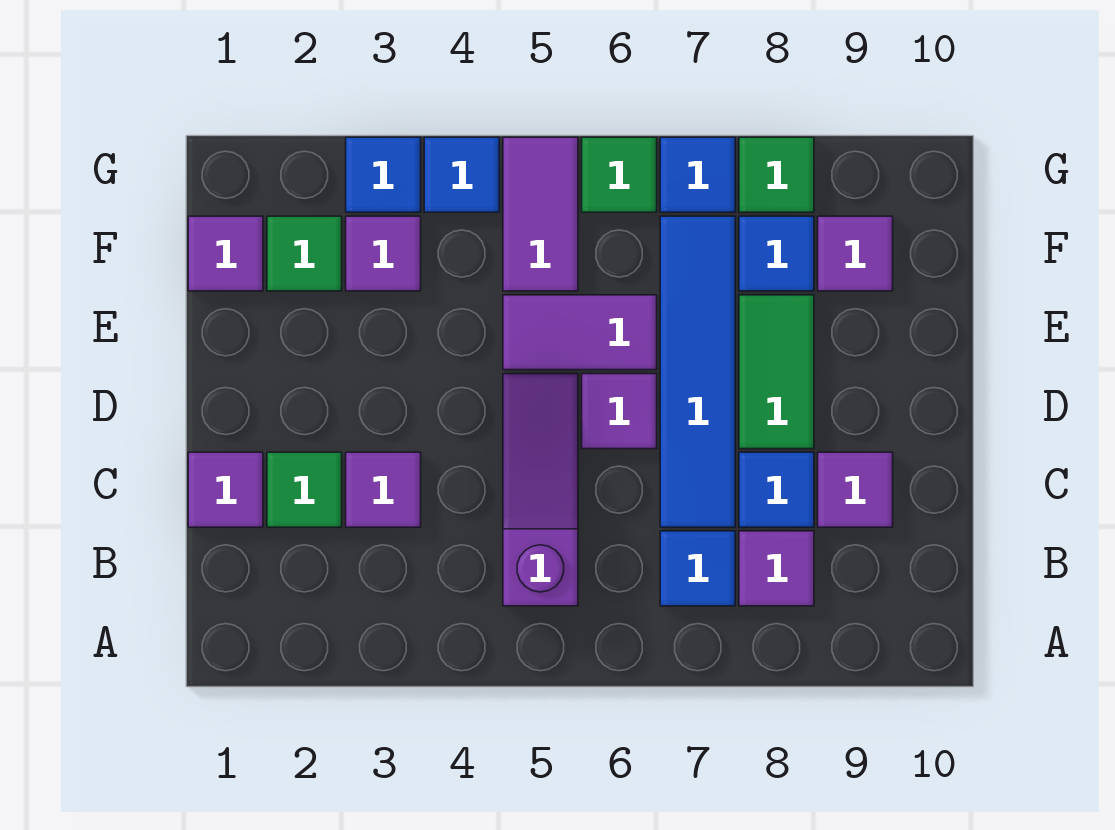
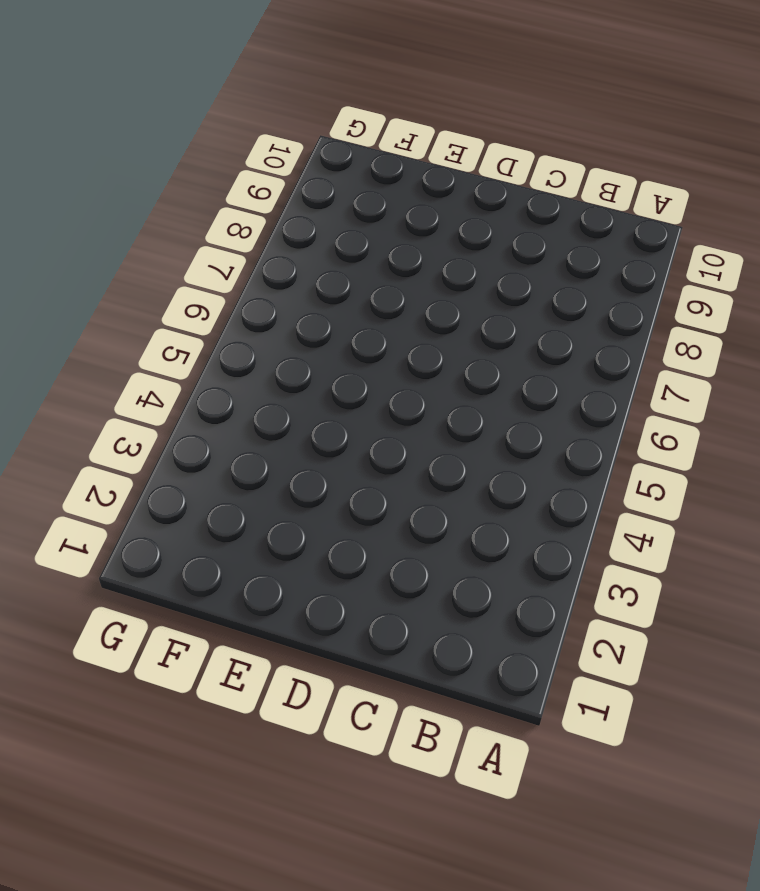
none -> purple 1x3 slope [503,374,578,606]
none -> blue 1x1 tile [660,531,735,606]
none -> purple 1x1 tile [739,531,814,606]

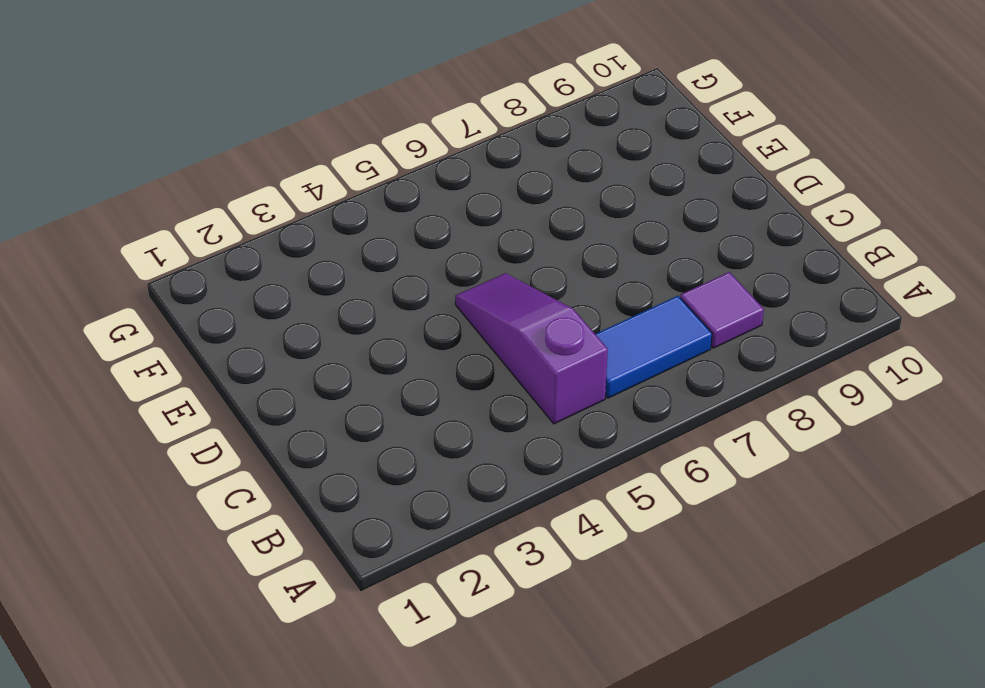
blue 1x2 tile [595,296,712,398] -> blue 1x1 tile [660,531,735,606]
none -> purple 1x1 tile [188,452,263,527]
none -> green 1x1 tile [267,452,342,527]
none -> purple 1x1 tile [346,452,421,527]

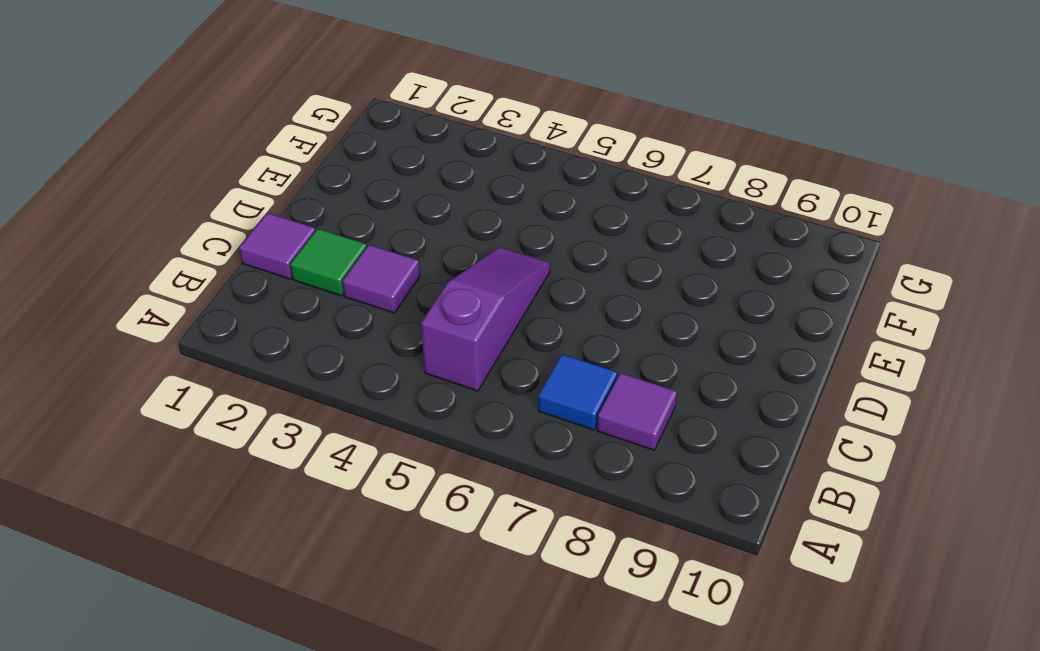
none -> blue 1x4 tile [660,216,735,527]
none -> blue 1x1 tile [739,452,814,527]
none -> purple 1x1 tile [818,452,893,527]

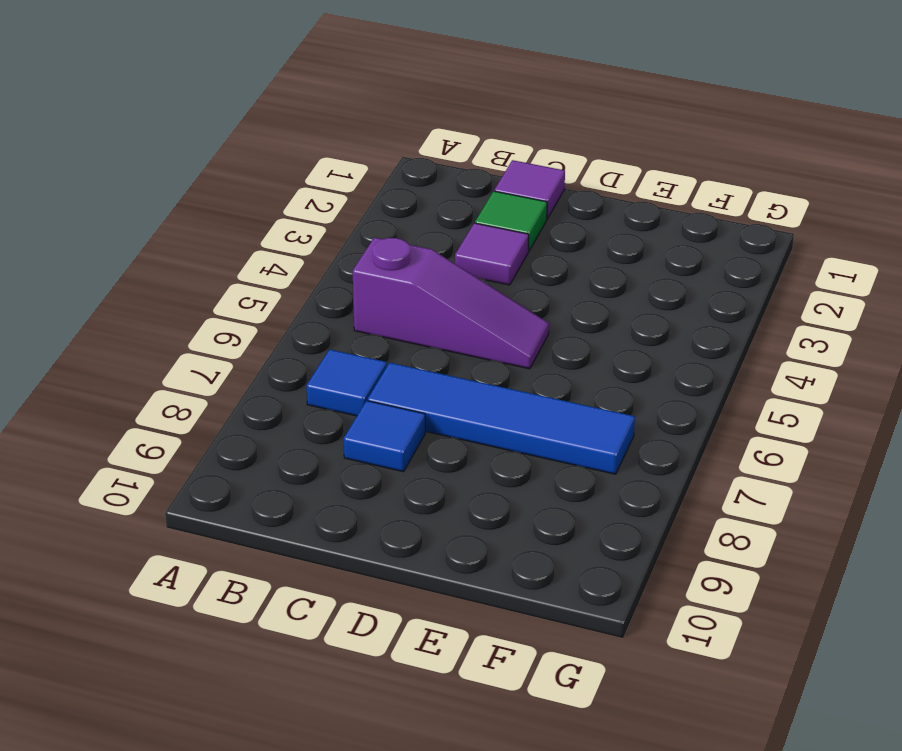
none -> purple 1x1 tile [739,531,814,606]
none -> purple 1x1 tile [818,452,893,527]
none -> purple 1x1 tile [582,374,657,449]

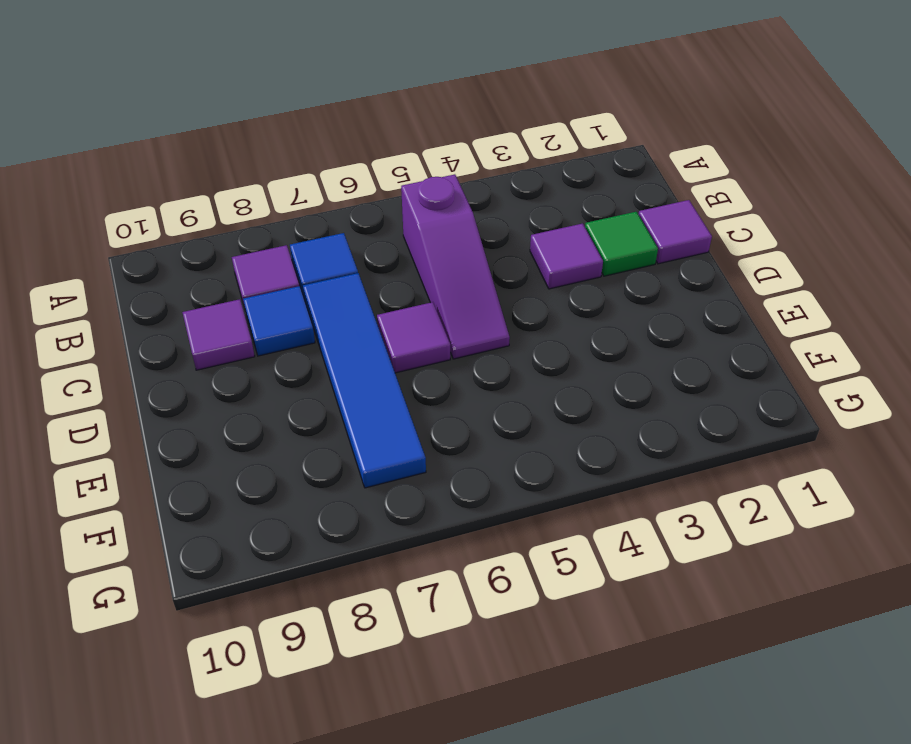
none -> green 1x2 tile [739,295,814,449]
none -> purple 1x2 tile [503,295,657,370]
none -> purple 1x1 tile [188,216,263,291]

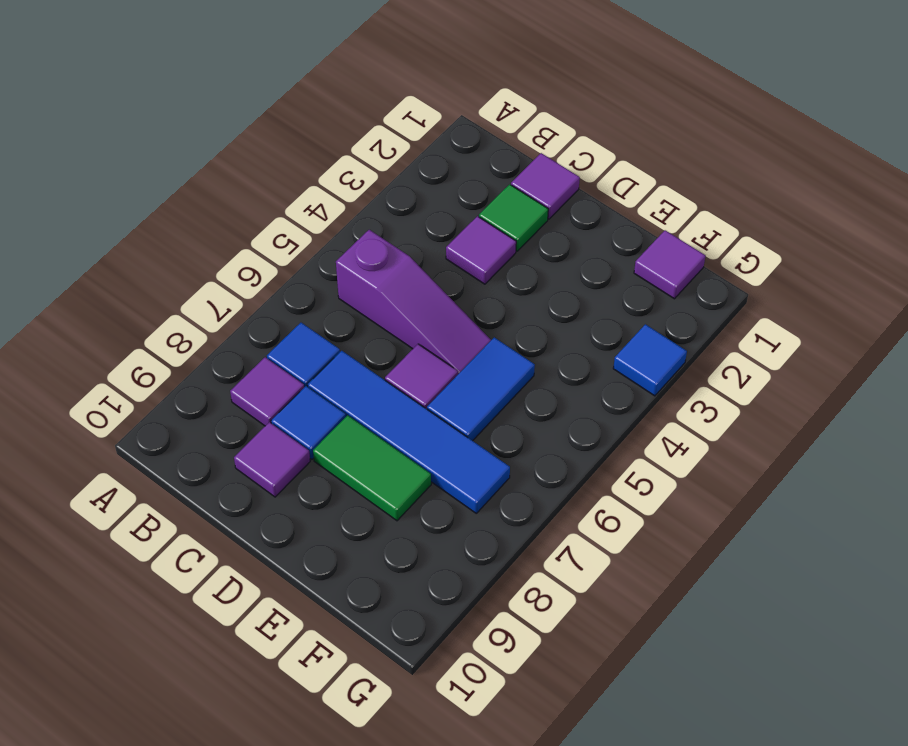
blue 1x2 tile [427,337,535,441] -> purple 1x2 tile [503,295,657,370]
none -> green 1x1 tile [267,216,342,291]
none -> purple 1x1 tile [346,216,421,291]
none -> purple 1x2 tile [503,137,578,291]

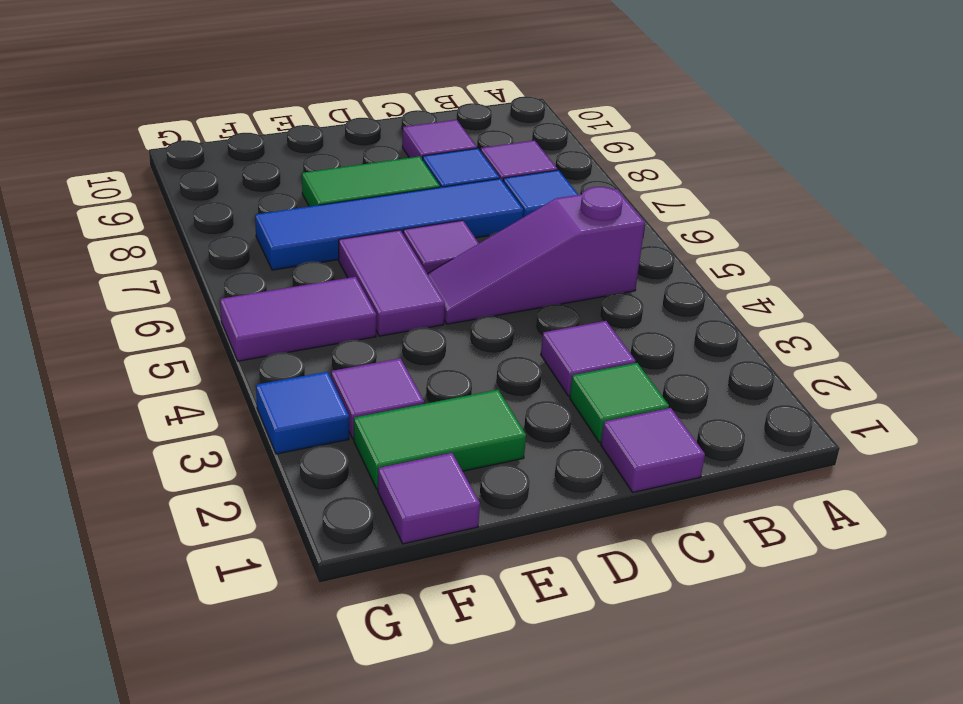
green 1x2 tile [354,390,526,489] -> green 1x1 tile [267,216,342,291]
none -> blue 1x1 tile [739,216,814,291]
none -> purple 1x1 tile [818,216,893,291]
none -> blue 1x1 tile [424,137,499,212]

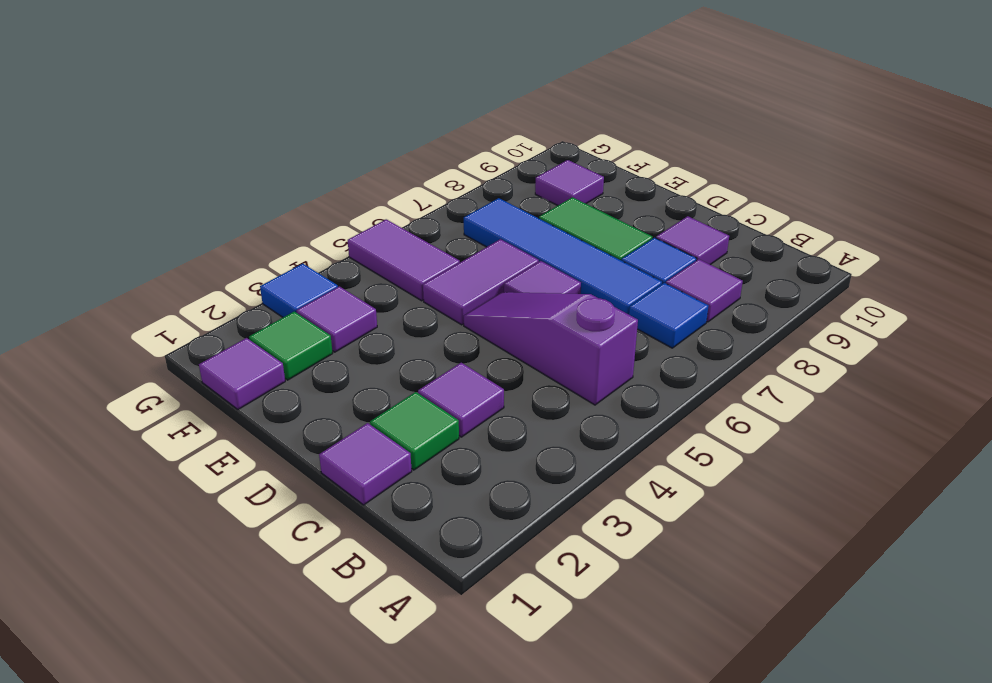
none -> blue 1x1 tile [739,216,814,291]
none -> blue 1x1 tile [424,137,499,212]
none -> green 1x1 tile [582,137,657,212]

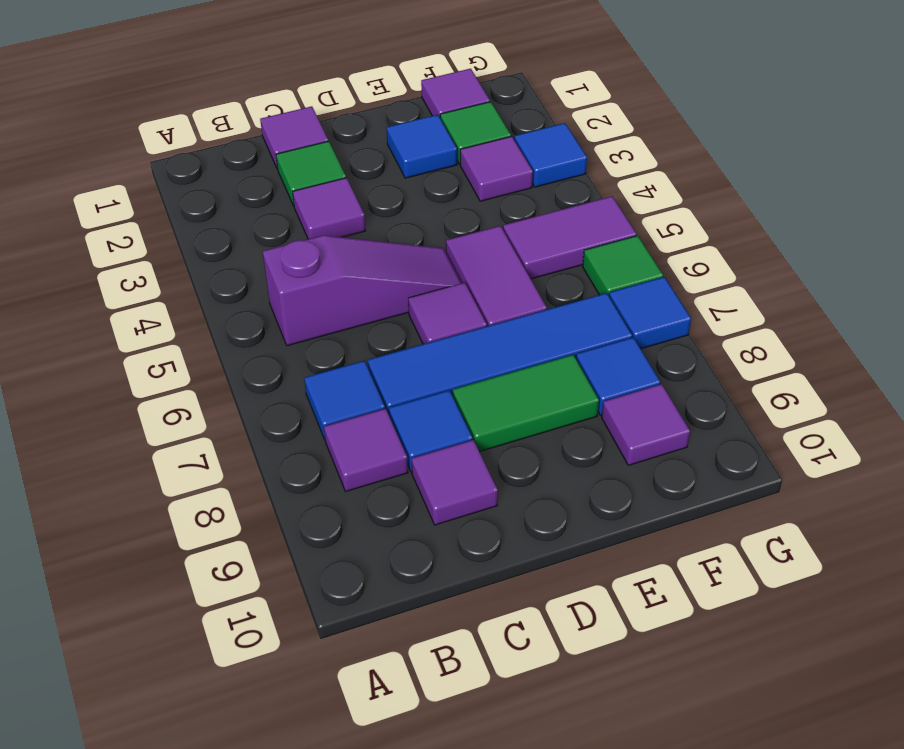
blue 1x1 tile [387,115,457,178] -> blue 1x1 tile moved to [424,137,499,212]
none -> green 1x1 tile [739,137,814,212]

